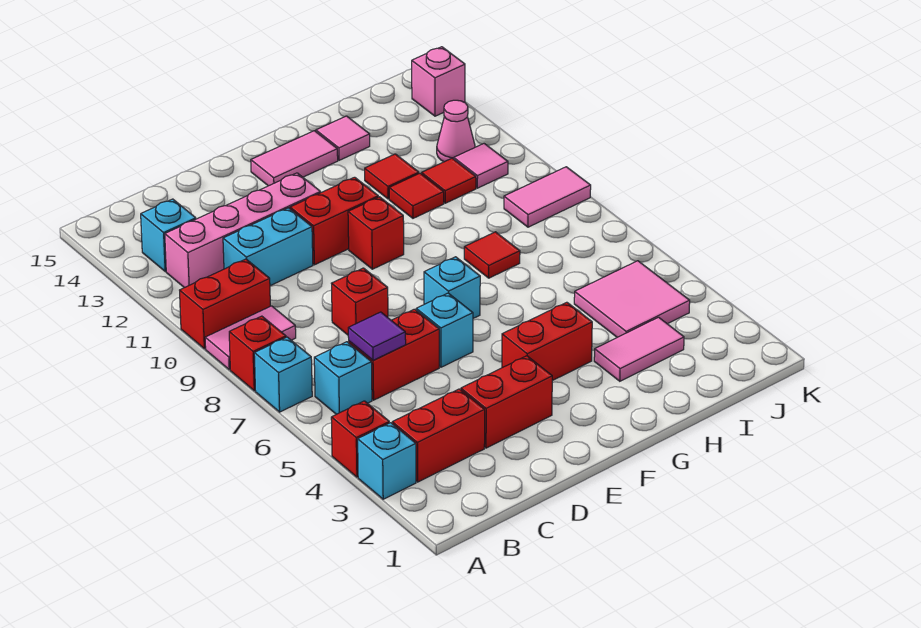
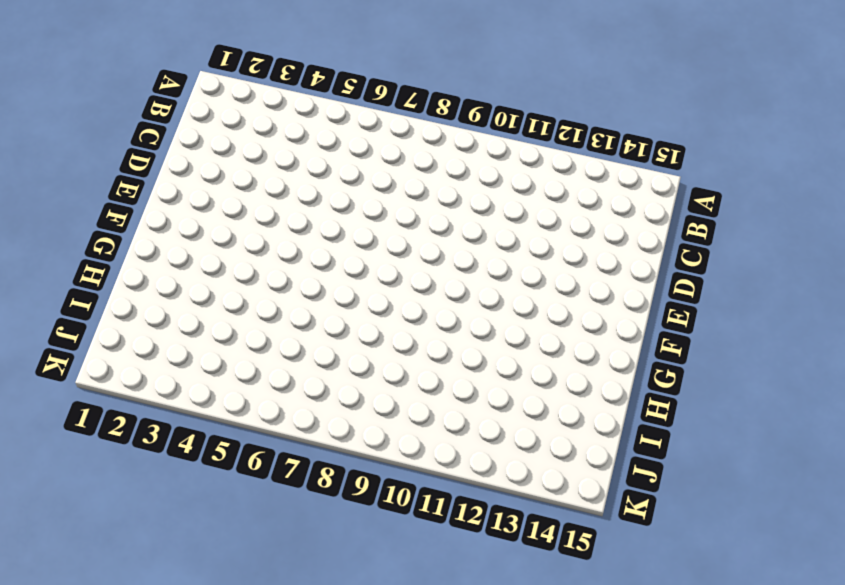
none -> cyan 1x1 brick [358,423,416,499]
none -> red 1x1 brick [331,401,389,477]
none -> cyan 1x1 brick [254,337,312,412]
none -> red 1x1 brick [229,316,286,391]

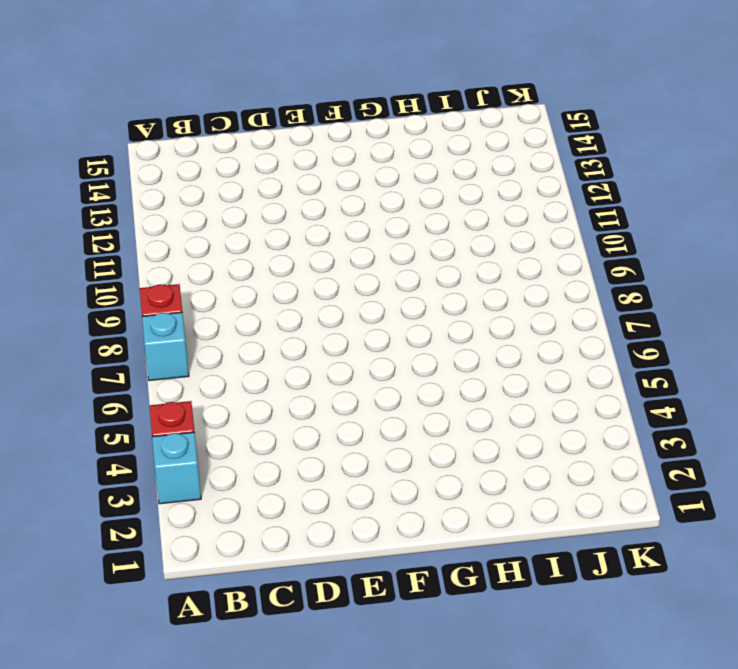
none -> pink 1x2 tile [205,306,296,370]
none -> red 1x2 brick [180,259,270,349]
none -> red 1x2 brick [392,389,485,482]
none -> cyan 1x1 brick [314,342,372,414]

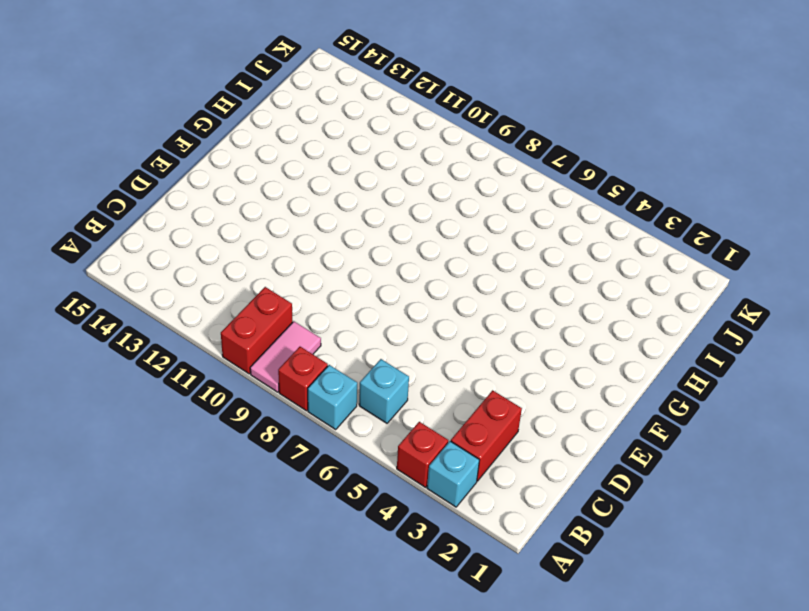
none -> pink 1x4 brick [165,173,321,288]
none -> cyan 1x1 brick [141,199,196,271]
none -> red 1x2 brick [349,309,439,400]
none -> cyan 1x2 brick [223,208,313,286]

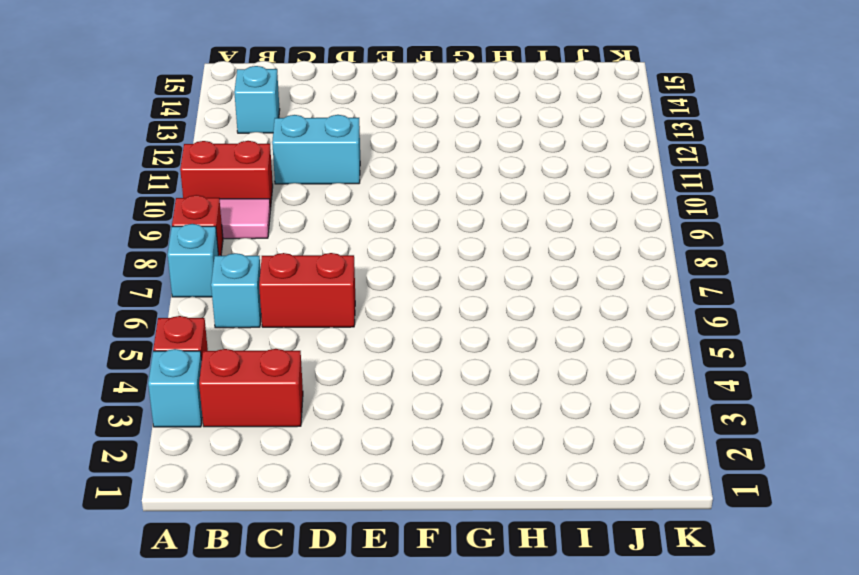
none -> pink 1x4 brick [165,173,321,288]
none -> red 1x2 brick [461,356,552,448]
none -> red 1x1 brick [331,268,388,335]
none -> cyan 1x1 brick [416,293,473,367]

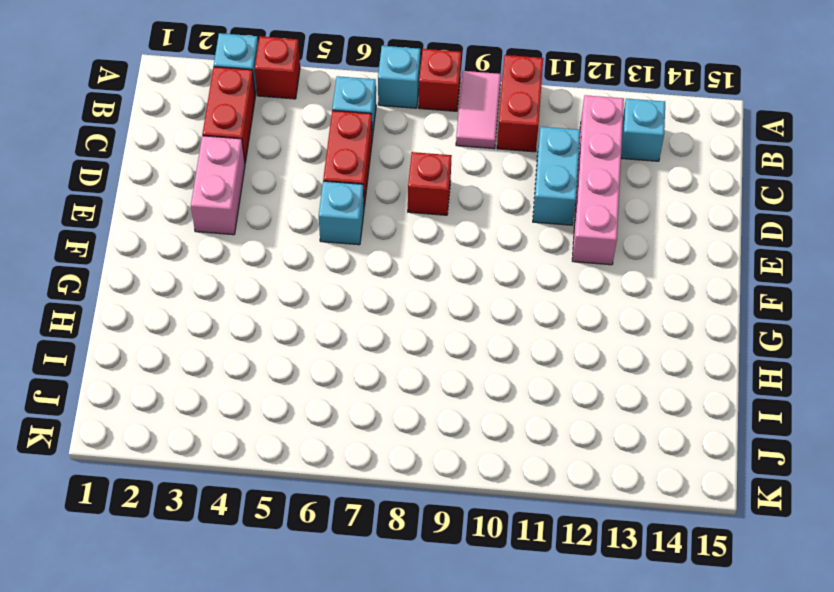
pink 1x2 brick [191,136,245,235] -> red 1x2 brick [461,356,552,448]
none -> red 1x2 brick [290,177,378,265]
none -> red 1x2 brick [502,302,592,381]
none -> cyan 1x1 brick [424,257,480,318]
none -> red 1x1 brick [348,197,404,269]

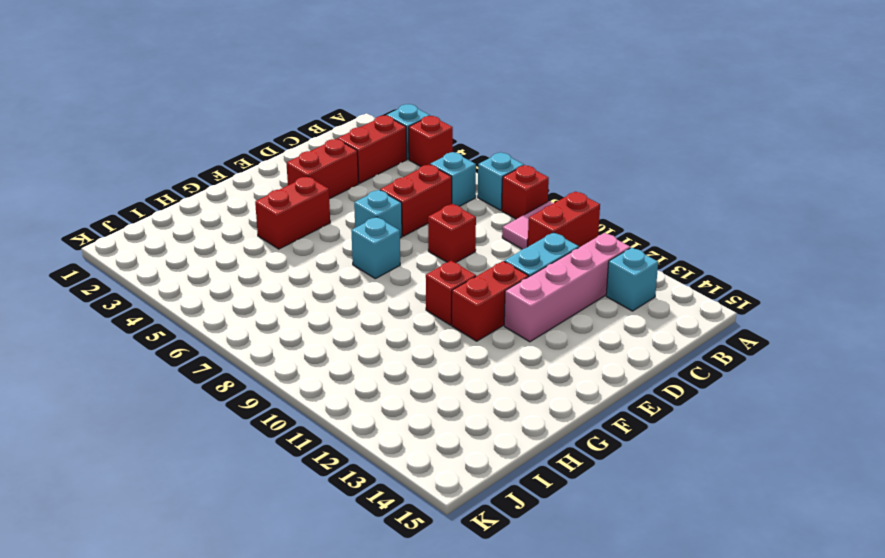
none -> pink 1x2 tile [251,131,338,186]
none -> pink 1x2 tile [594,317,684,381]
none -> red 1x1 tile [464,232,520,278]
none -> red 1x1 tile [389,173,444,218]

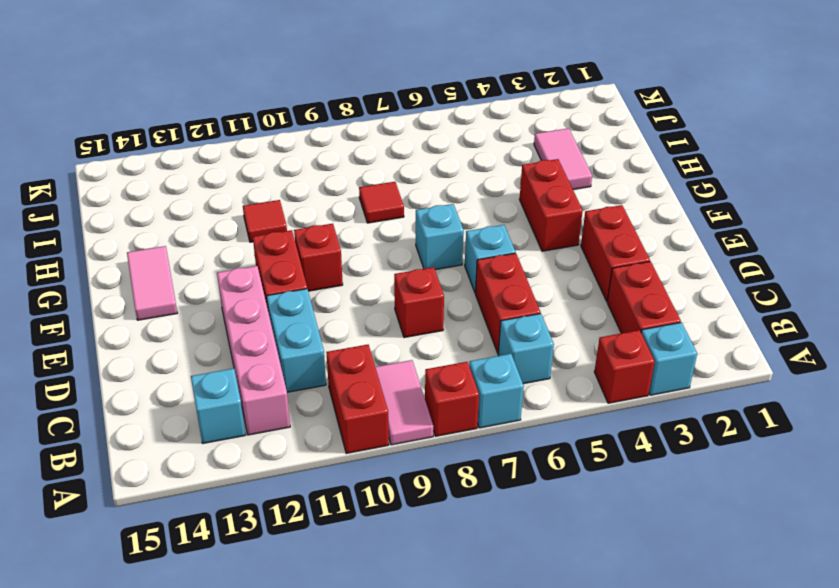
none -> red 1x1 tile [365,154,419,199]
none -> pink 1x1 tile [316,116,370,160]
none -> pink 2x2 tile [574,261,690,337]
none -> red 1x1 tile [422,158,476,203]

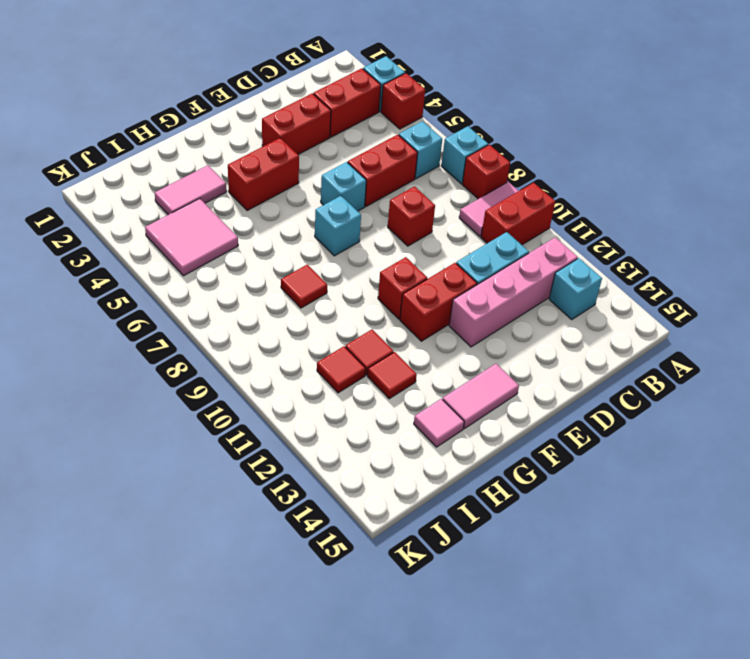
none -> pink 1x2 tile [504,167,591,227]
none -> pink 1x1 tile [454,144,508,188]
none -> pink 1x1 cone [437,100,475,162]
none -> pink 1x1 brick [412,47,465,116]

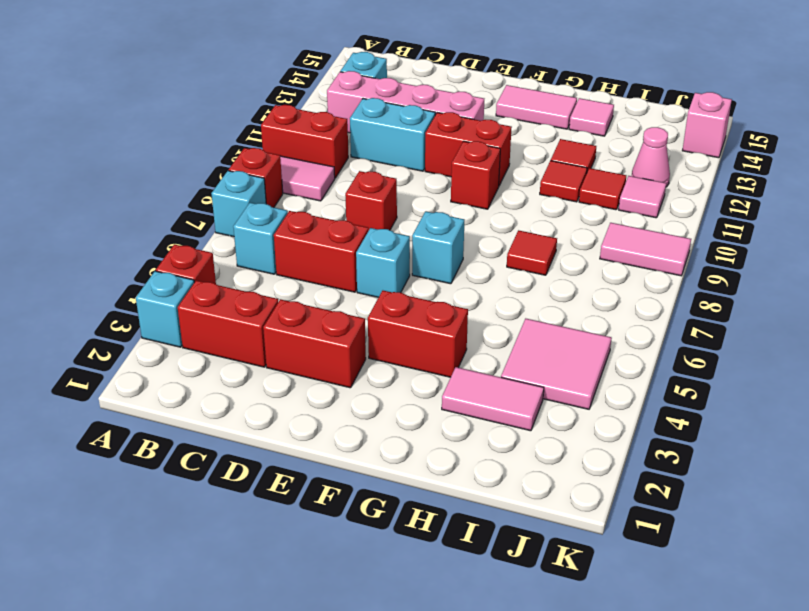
none -> purple 1x1 tile [348,312,406,361]

